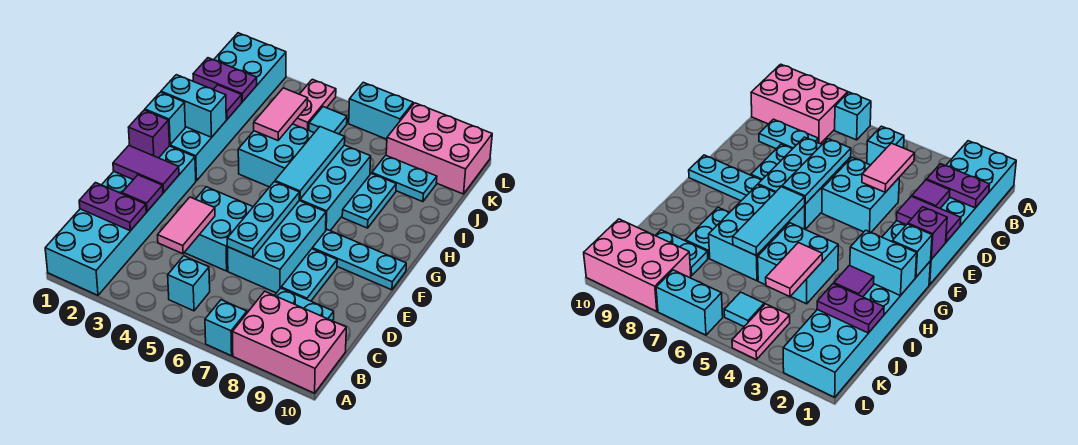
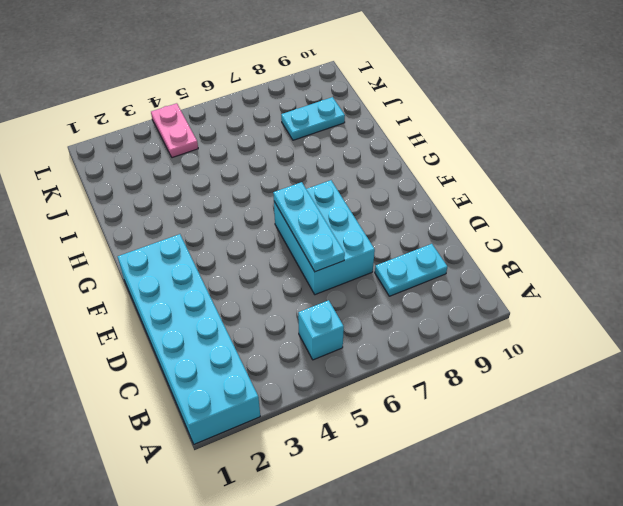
none -> cyan 1x1 brick [205,300,247,356]
none -> pink 2x3 brick [232,291,346,393]
none -> cyan 2x2 brick [184,187,253,271]
none -> cyan 1x2 plate [281,249,337,301]

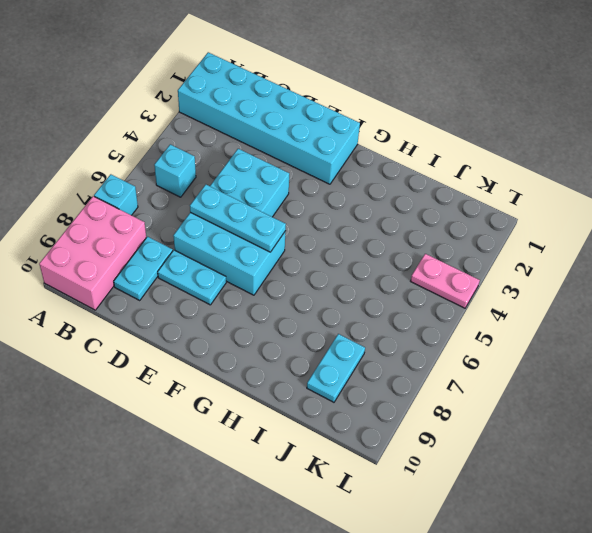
none -> cyan 1x3 plate [312,230,406,290]
none -> cyan 2x6 brick [169,33,286,181]
none -> cyan 2x3 brick [299,145,371,231]
none -> cyan 2x2 brick [238,124,314,187]

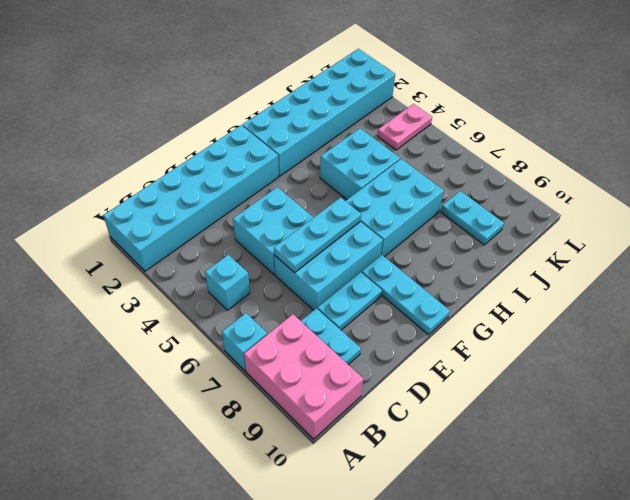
none -> cyan 1x2 plate [342,173,396,228]
none -> cyan 1x1 tile [309,107,347,134]
none -> pink 2x3 brick [386,103,492,194]
none -> cyan 1x2 brick [349,82,413,139]

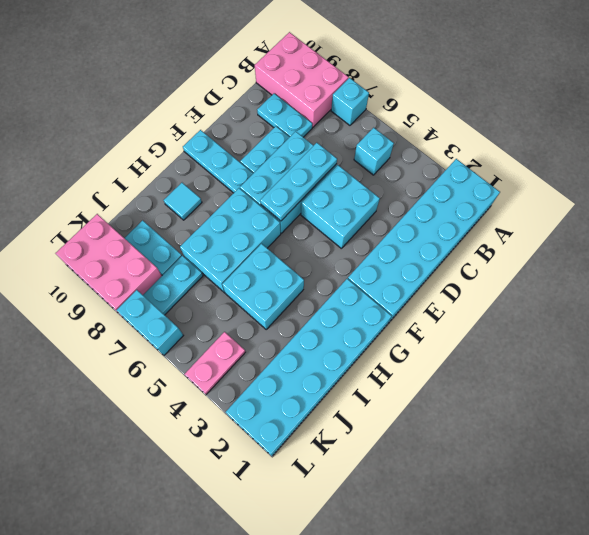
cyan 1x1 tile [164,183,202,220] -> cyan 1x1 tile moved to [309,107,347,134]
cyan 1x2 plate [143,256,203,315] -> cyan 1x2 plate moved to [342,173,396,228]
none -> purple 1x2 plate [79,183,146,231]
none -> pink 1x2 tile [158,197,215,254]
none -> purple 1x1 tile [122,175,163,211]
none -> purple 1x2 tile [113,146,179,193]

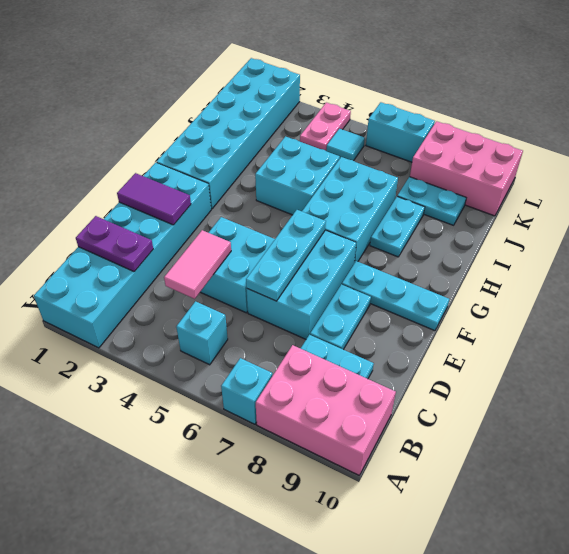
none -> purple 1x1 tile [122,175,163,211]
none -> purple 1x1 brick [129,110,169,158]
none -> cyan 1x1 brick [145,92,185,145]
none -> cyan 1x3 tile [275,127,345,199]

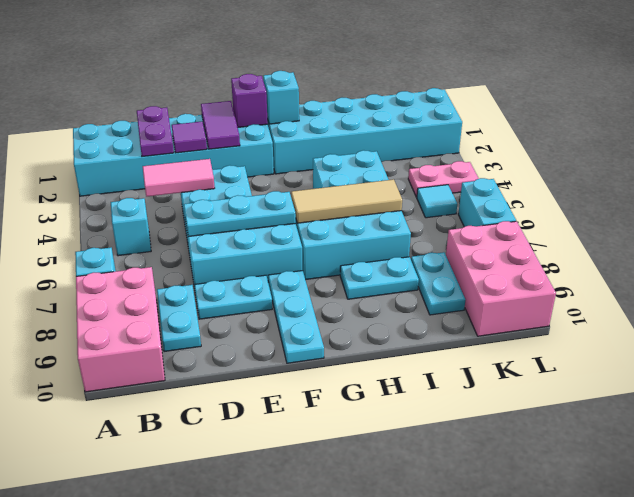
tan 1x3 tile [291,179,402,223] -> cyan 1x3 tile [275,127,345,199]
none -> cyan 1x2 brick [161,75,226,137]
none -> purple 1x1 tile [213,85,242,119]
none -> pink 1x2 tile [254,88,308,140]
none -> purple 1x2 plate [193,58,257,102]

